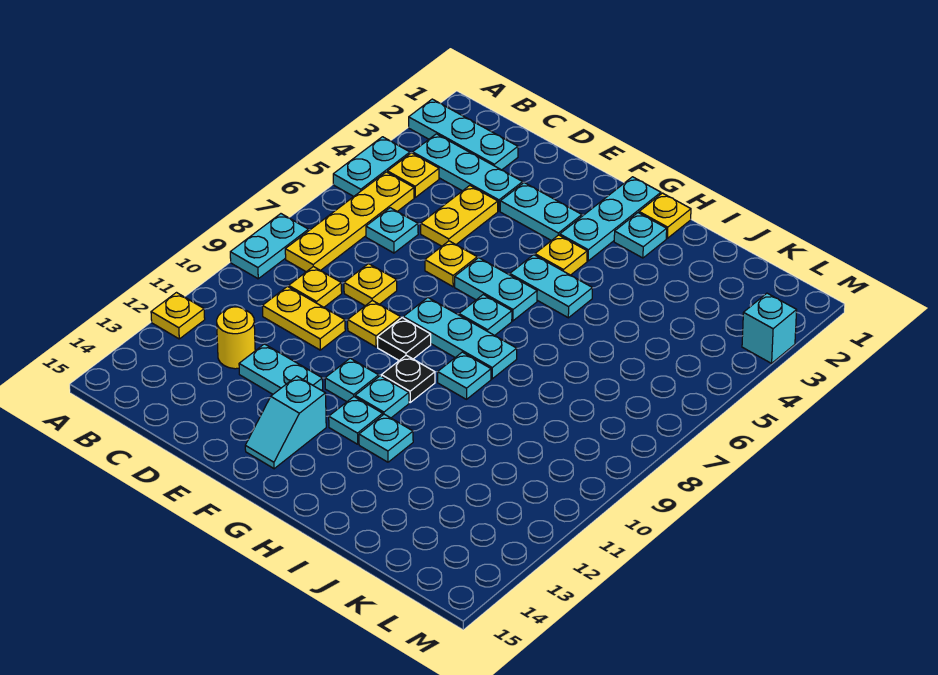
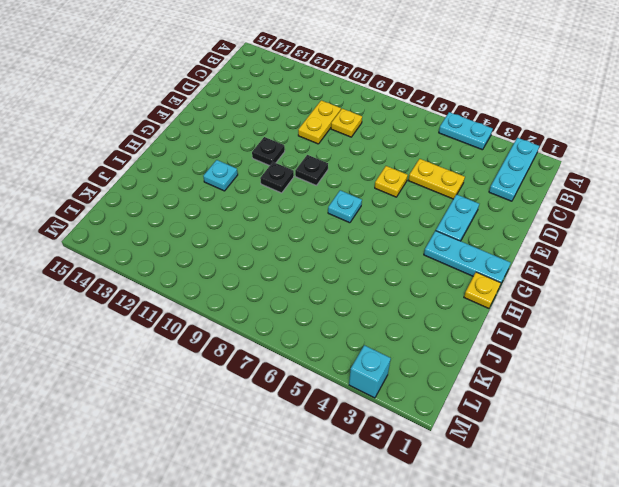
black 1x1 plate [252,137,285,166] -> cyan 1x1 plate [325,358,379,402]
none -> cyan 1x2 plate [230,214,309,279]
none -> yellow 1x1 plate [151,293,205,339]
none -> cyan 1x3 plate [413,134,523,211]
none -> yellow 1x1 plate [388,153,439,197]

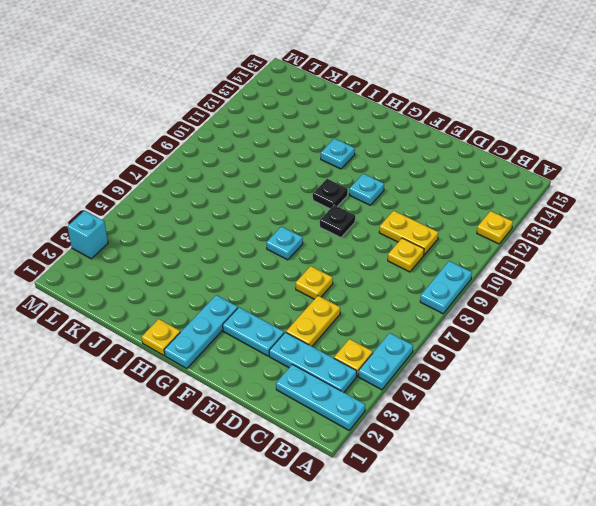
none -> yellow 1x4 plate [285,172,414,272]
none -> cyan 1x1 plate [366,208,418,253]
none -> yellow 1x1 round brick [217,307,255,369]
none -> yellow 1x1 plate [344,264,397,306]

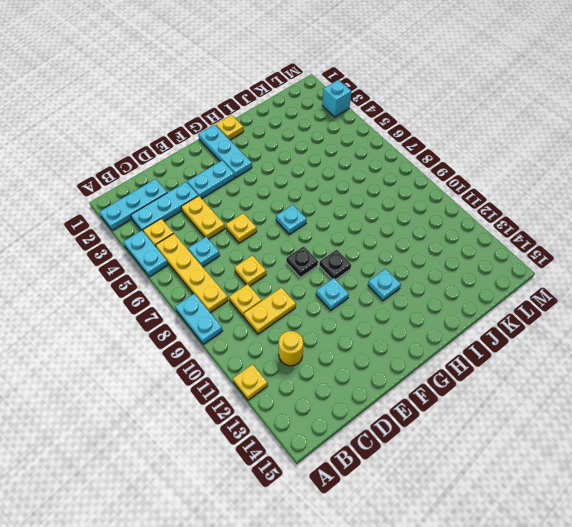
none -> cyan 1x2 plate [239,344,323,394]
none -> yellow 1x1 plate [348,300,401,347]
none -> cyan 1x2 plate [455,258,537,321]
none -> cyan 1x3 plate [403,298,517,379]

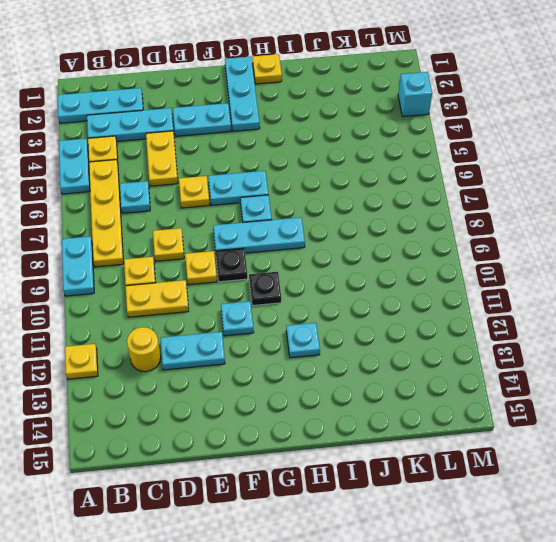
none -> cyan 1x2 slope [245,376,326,469]
none -> yellow 1x1 plate [535,235,587,275]
none -> cyan 1x2 plate [510,255,592,318]
none -> cyan 1x1 plate [355,376,409,418]

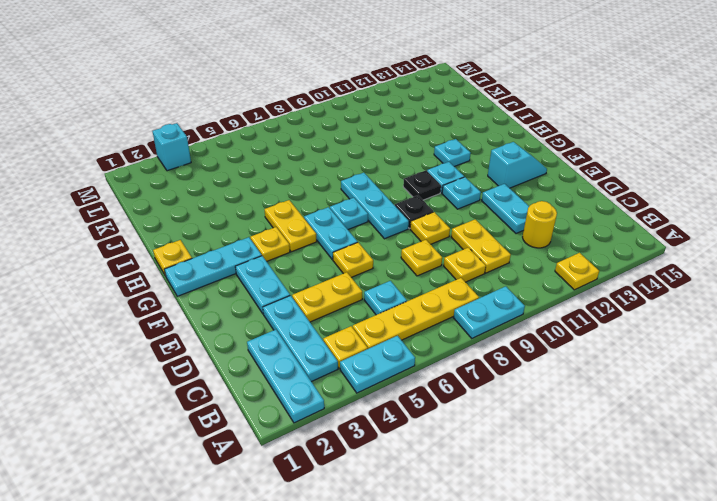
yellow 1x2 plate [264,200,317,252] -> cyan 1x2 plate [510,255,592,318]
none -> cyan 1x1 plate [329,397,383,444]
none -> cyan 1x1 plate [614,213,667,258]
none -> cyan 1x1 plate [438,352,491,399]

